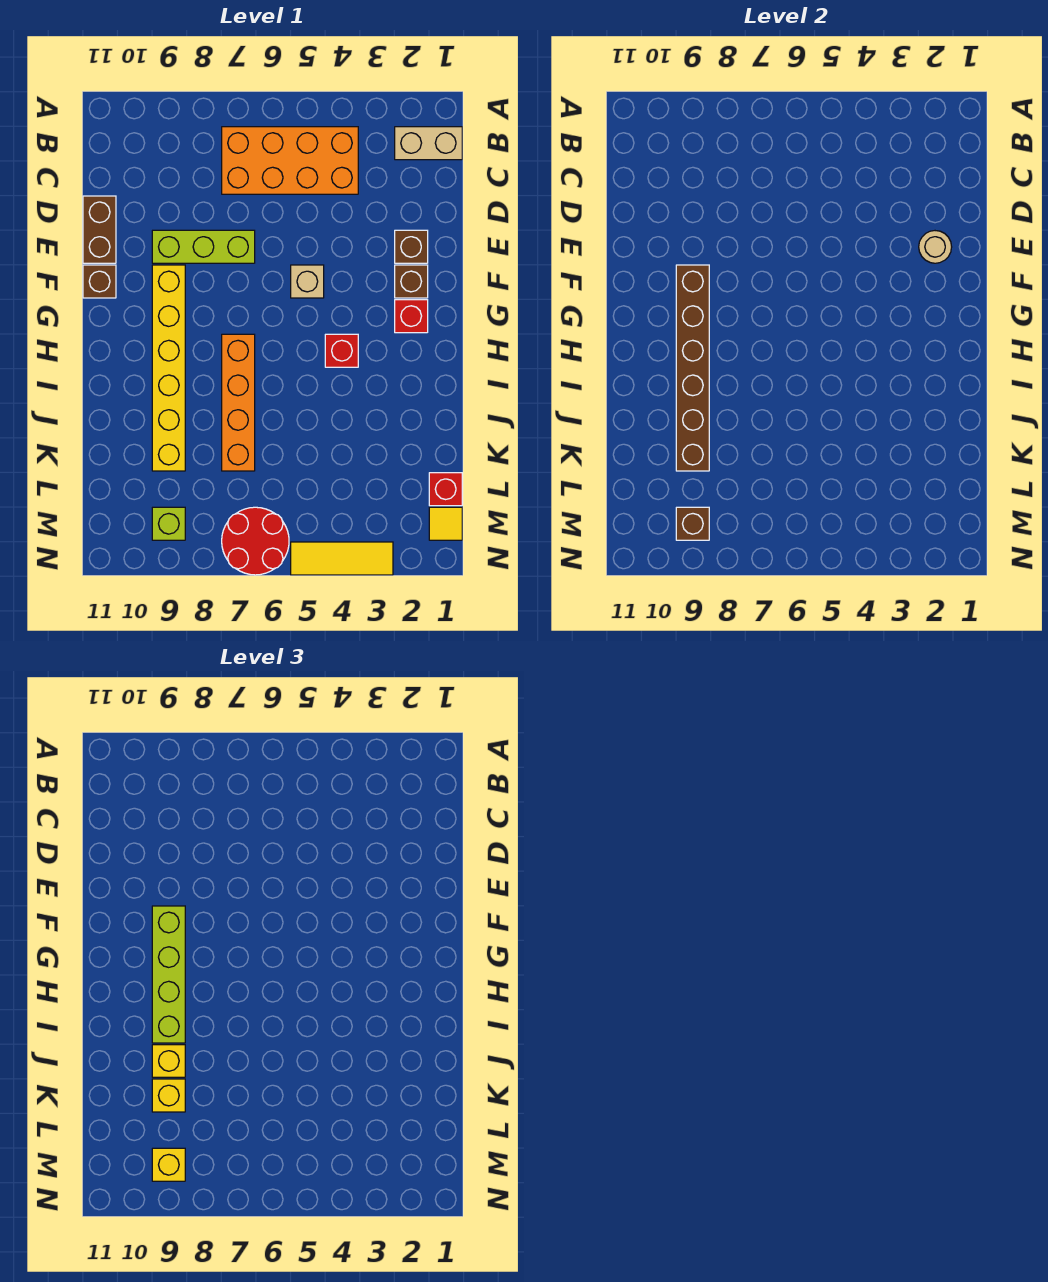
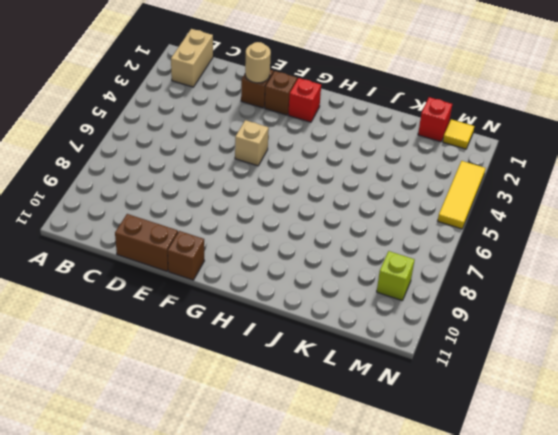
none -> orange 2x4 brick [222,127,358,194]
none -> lime 1x3 brick [152,230,255,263]
none -> yellow 1x6 brick [152,265,185,471]

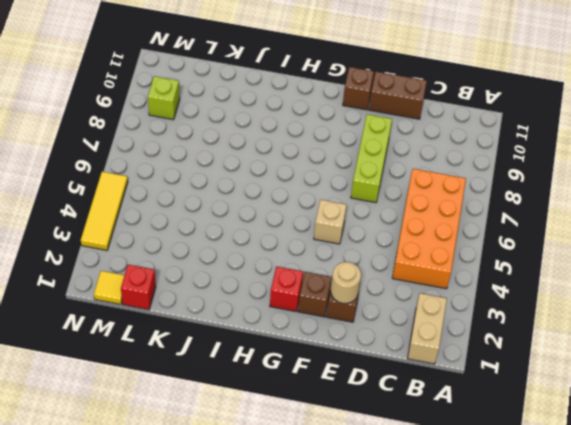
none -> yellow 1x6 brick [152,265,185,471]
none -> red 1x1 brick [325,334,358,367]
none -> orange 1x4 brick [222,334,255,471]

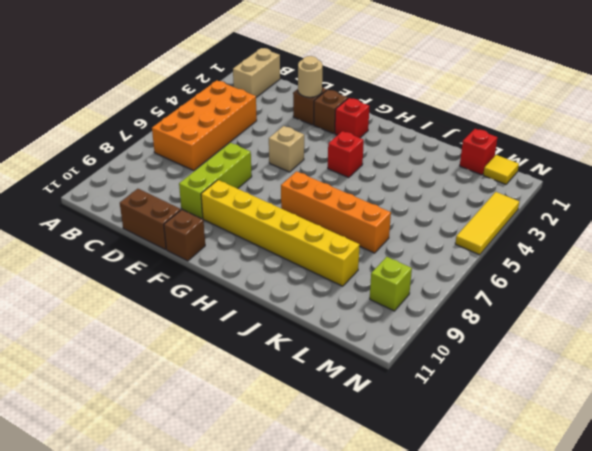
none -> red 2x2 round brick [222,507,289,575]
none -> brown 1x6 brick [676,265,709,471]
none -> brown 1x1 brick [676,507,709,540]

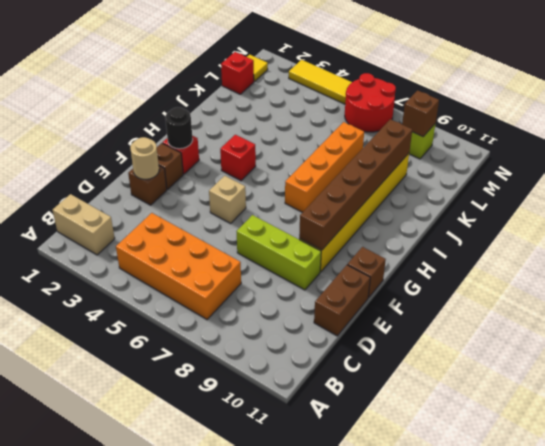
black 1x1 round brick [165,107,193,149] -> none
none -> lime 1x4 brick [152,906,185,1043]
none -> yellow 1x1 brick [152,1045,185,1077]
none -> yellow 1x1 brick [152,1079,185,1112]

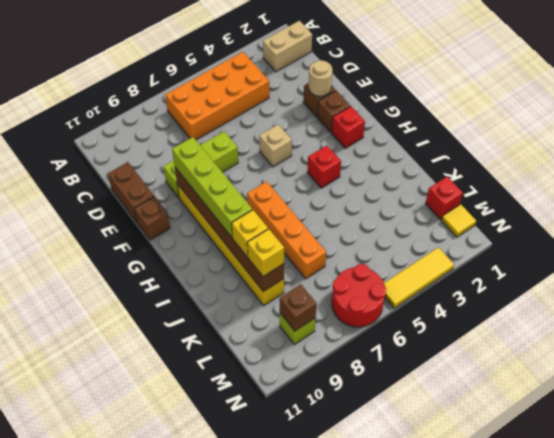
none -> yellow 1x1 brick [152,1148,185,1181]

